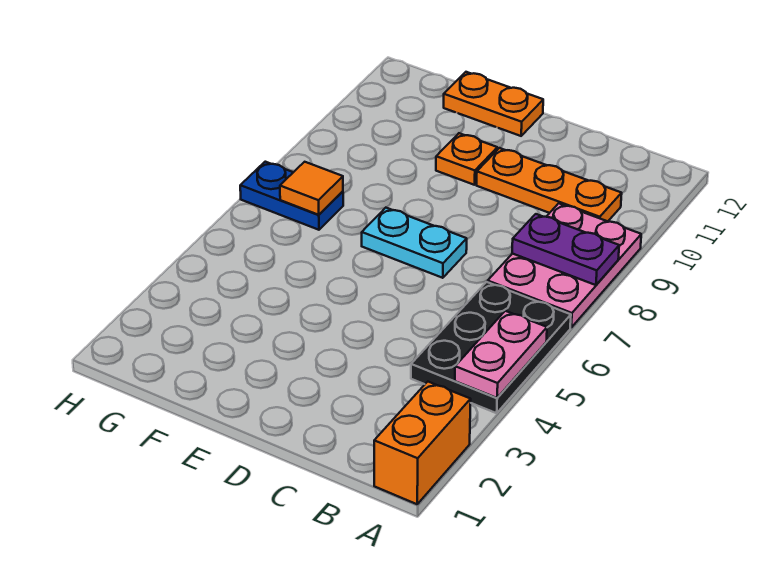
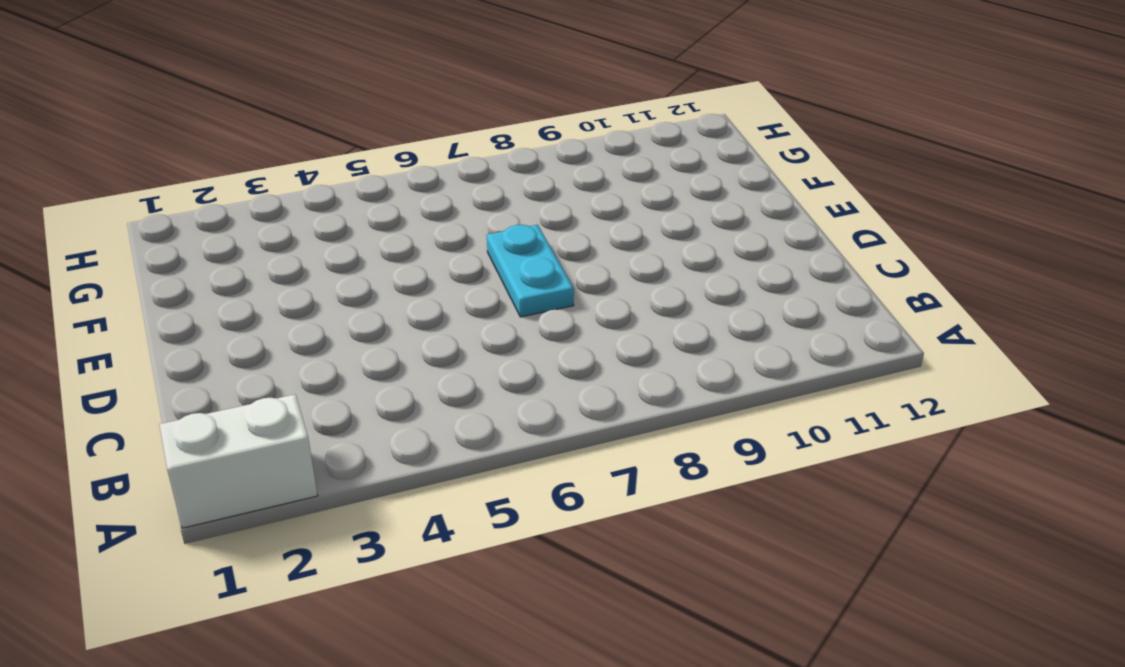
white 1x2 brick [159,394,318,528] -> orange 1x2 brick [374,382,471,504]
none -> black 2x3 plate [411,282,571,413]
none -> pink 2x3 plate [488,203,641,328]

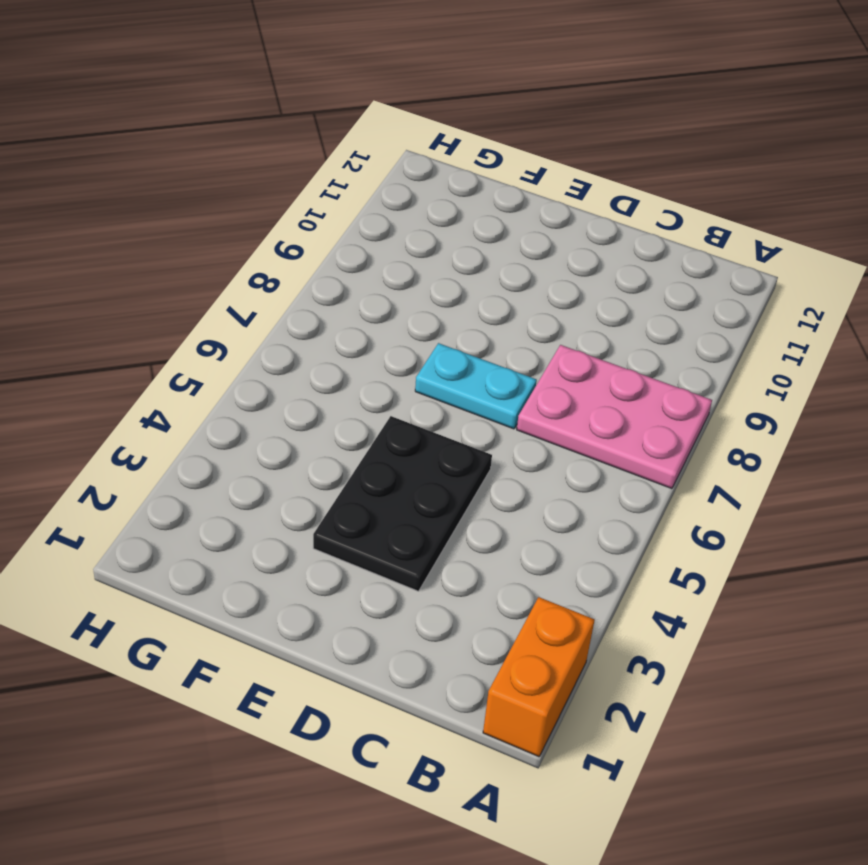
pink 2x3 plate [517,345,712,489] -> pink 2x3 plate turned to [488,203,641,328]
black 2x3 plate [313,416,492,591] -> black 2x3 plate moved to [411,282,571,413]
none -> orange 1x3 plate [477,148,622,221]
none -> orange 1x1 plate [436,133,497,185]

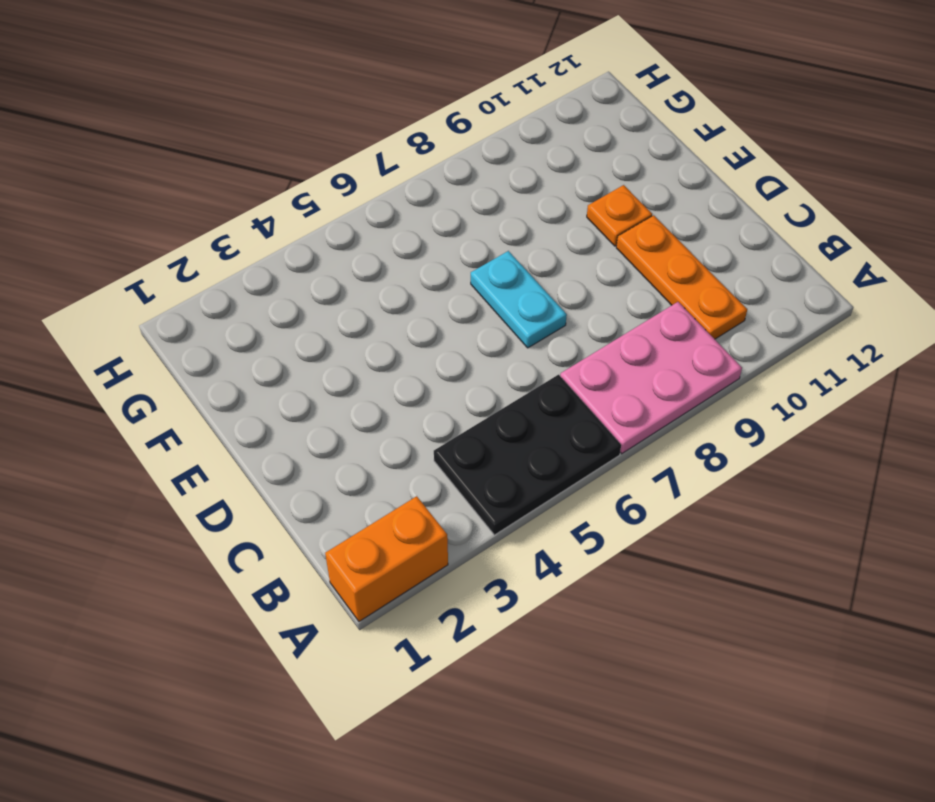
none -> orange 1x2 plate [444,72,543,136]
none -> blue 1x2 plate [240,162,343,230]

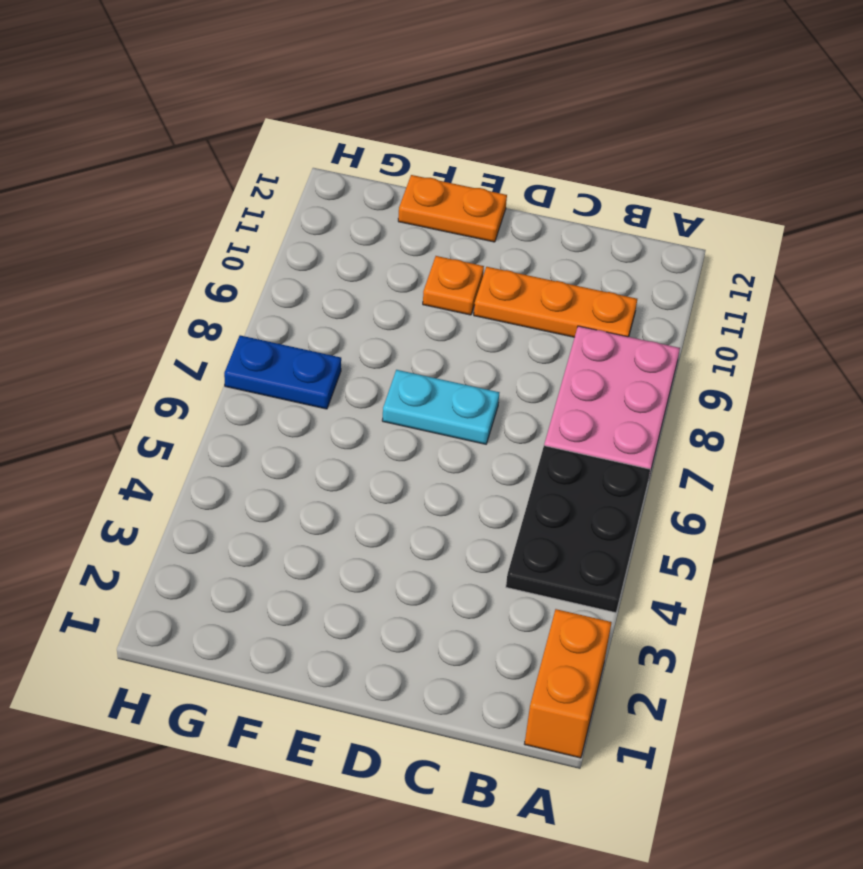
none -> pink 1x2 plate [455,311,547,398]
none -> purple 1x2 plate [512,214,619,285]

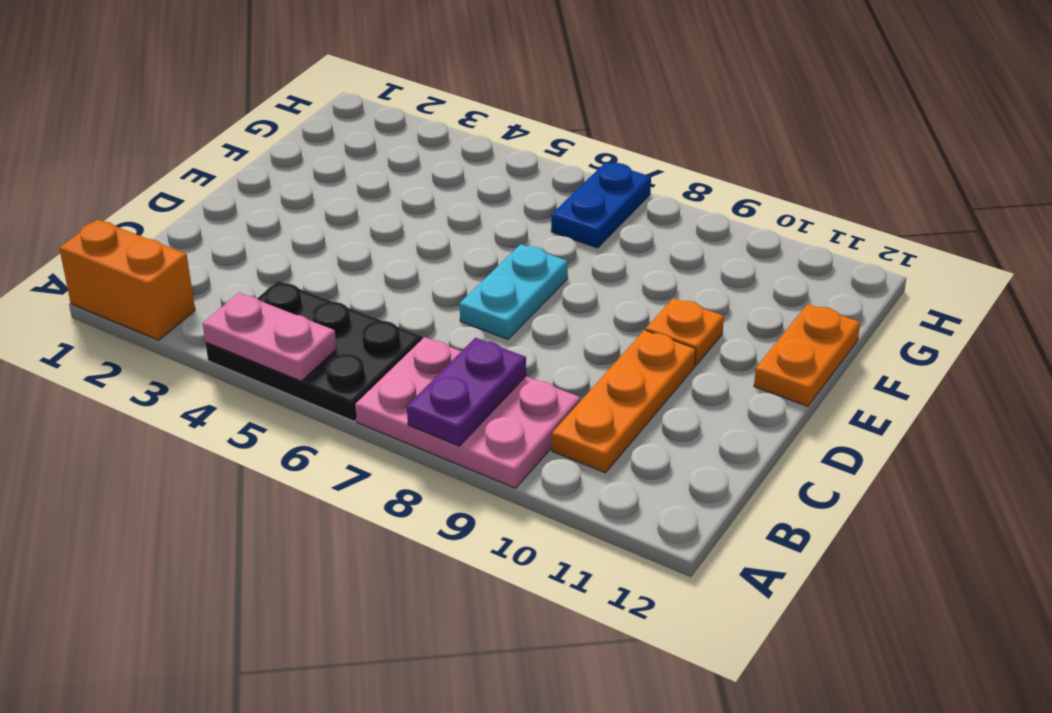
none -> orange 1x1 tile [280,162,343,215]

